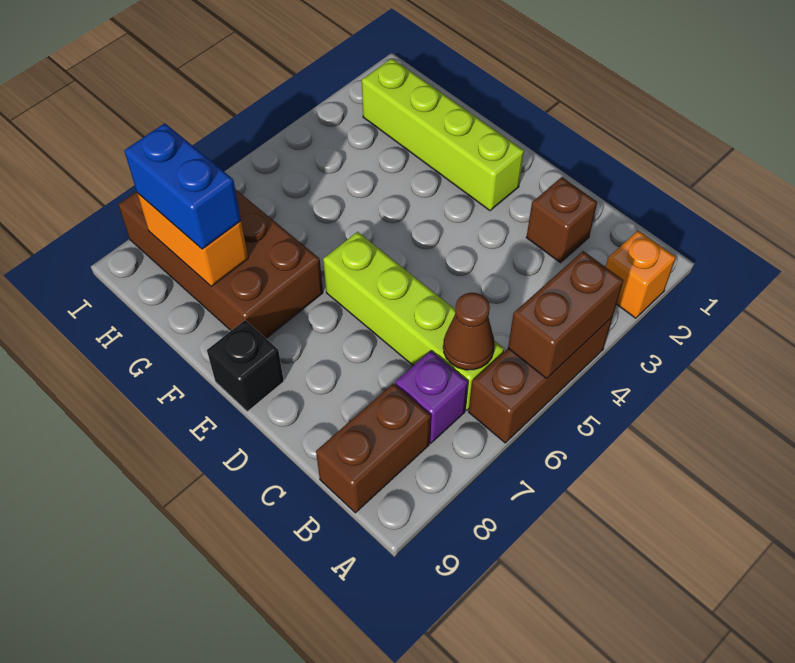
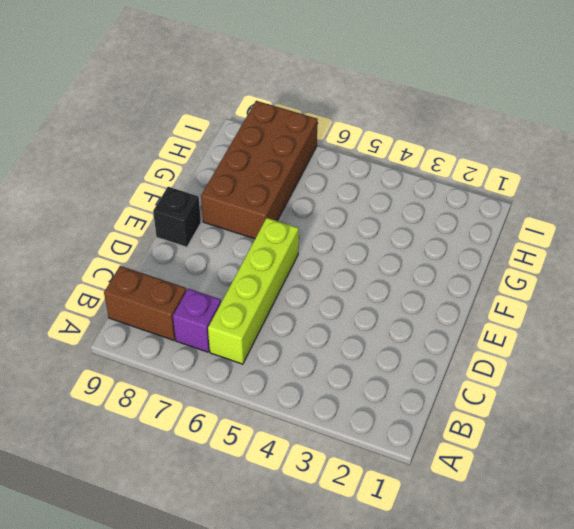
none -> orange 1x1 brick [606,231,676,318]
none -> brown 1x3 brick [469,317,613,443]
none -> brown 1x1 brick [526,177,597,263]

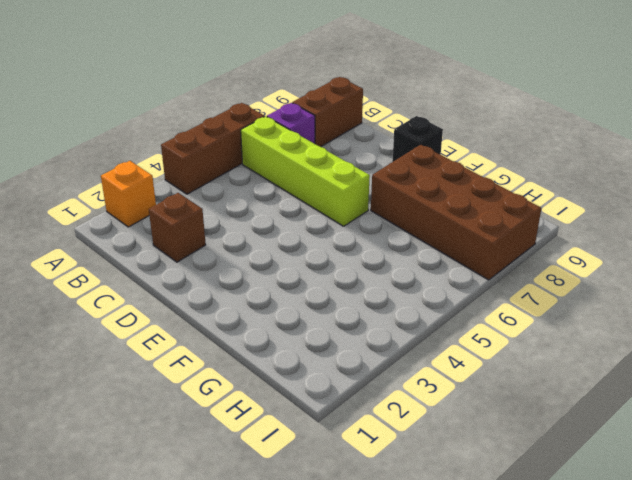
none -> lime 1x4 brick [362,58,524,211]
none -> brown 1x2 brick [508,251,623,379]
none -> brown 1x1 cone [443,293,495,370]

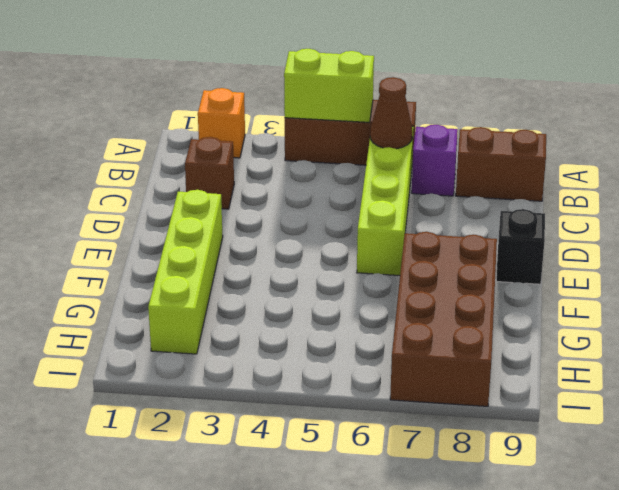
lime 1x2 brick [284,49,374,122] -> brown 1x2 brick [508,251,623,379]
none -> orange 1x2 brick [137,193,248,286]
none -> blue 1x2 brick [124,123,241,249]

